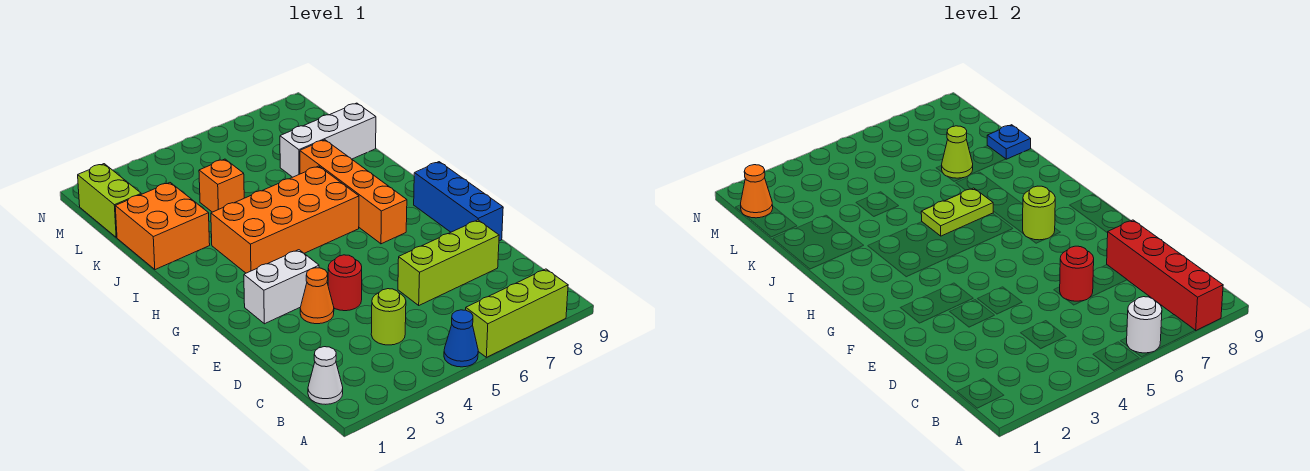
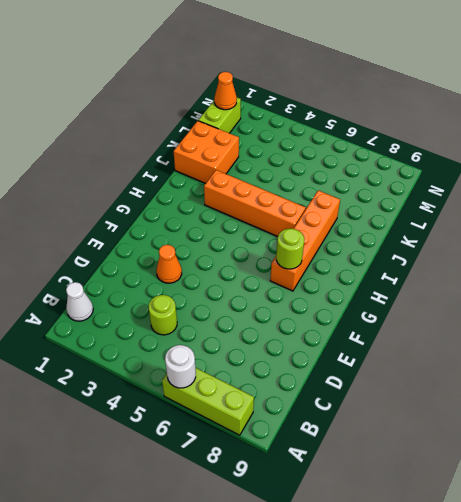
orange 1x4 brick [204,170,306,237] -> orange 2x4 brick [211,166,359,273]
none -> blue 1x1 cone [444,310,478,367]
none -> lime 1x3 brick [398,220,499,305]
none -> red 1x1 round brick [328,255,362,311]

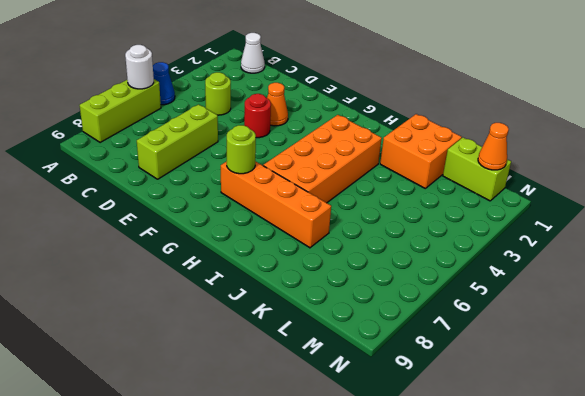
none -> blue 1x3 brick [414,162,503,241]
none -> white 1x2 brick [244,250,319,324]
none -> orange 1x1 brick [199,159,244,212]

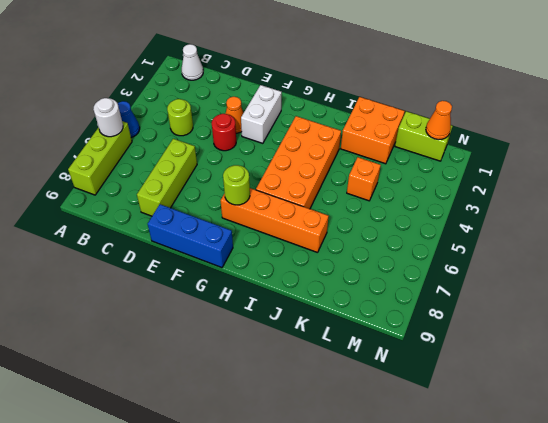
none -> white 1x3 brick [280,103,376,177]
none -> red 1x4 brick [1107,220,1223,330]
none -> red 1x1 round brick [1060,246,1094,301]

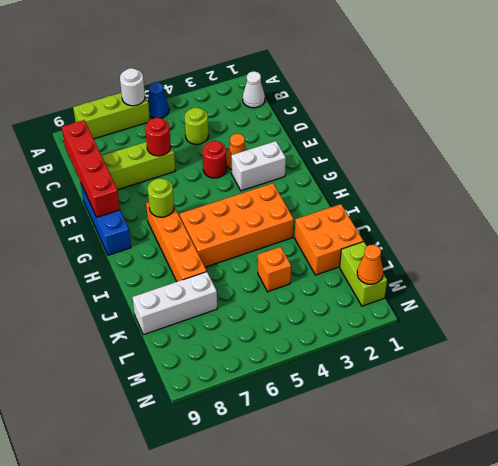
red 1x4 brick [62,120,120,217] -> red 1x4 brick moved to [1107,220,1223,330]
none -> lime 1x2 plate [921,188,993,236]
none -> lime 1x1 cone [942,126,973,178]
none -> blue 1x1 plate [987,125,1031,159]

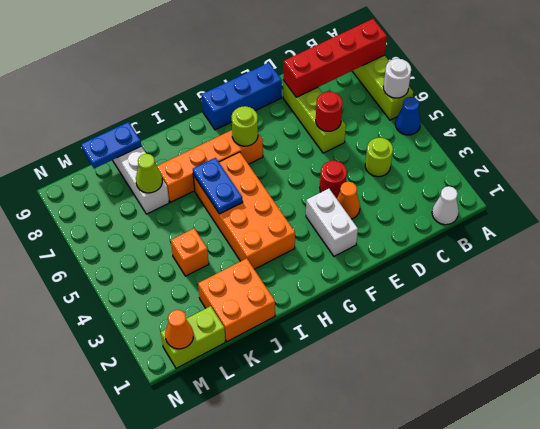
blue 1x2 plate [193,158,243,214] -> lime 1x2 plate [921,188,993,236]
blue 1x2 plate [81,122,141,169] -> blue 1x1 plate [987,125,1031,159]

